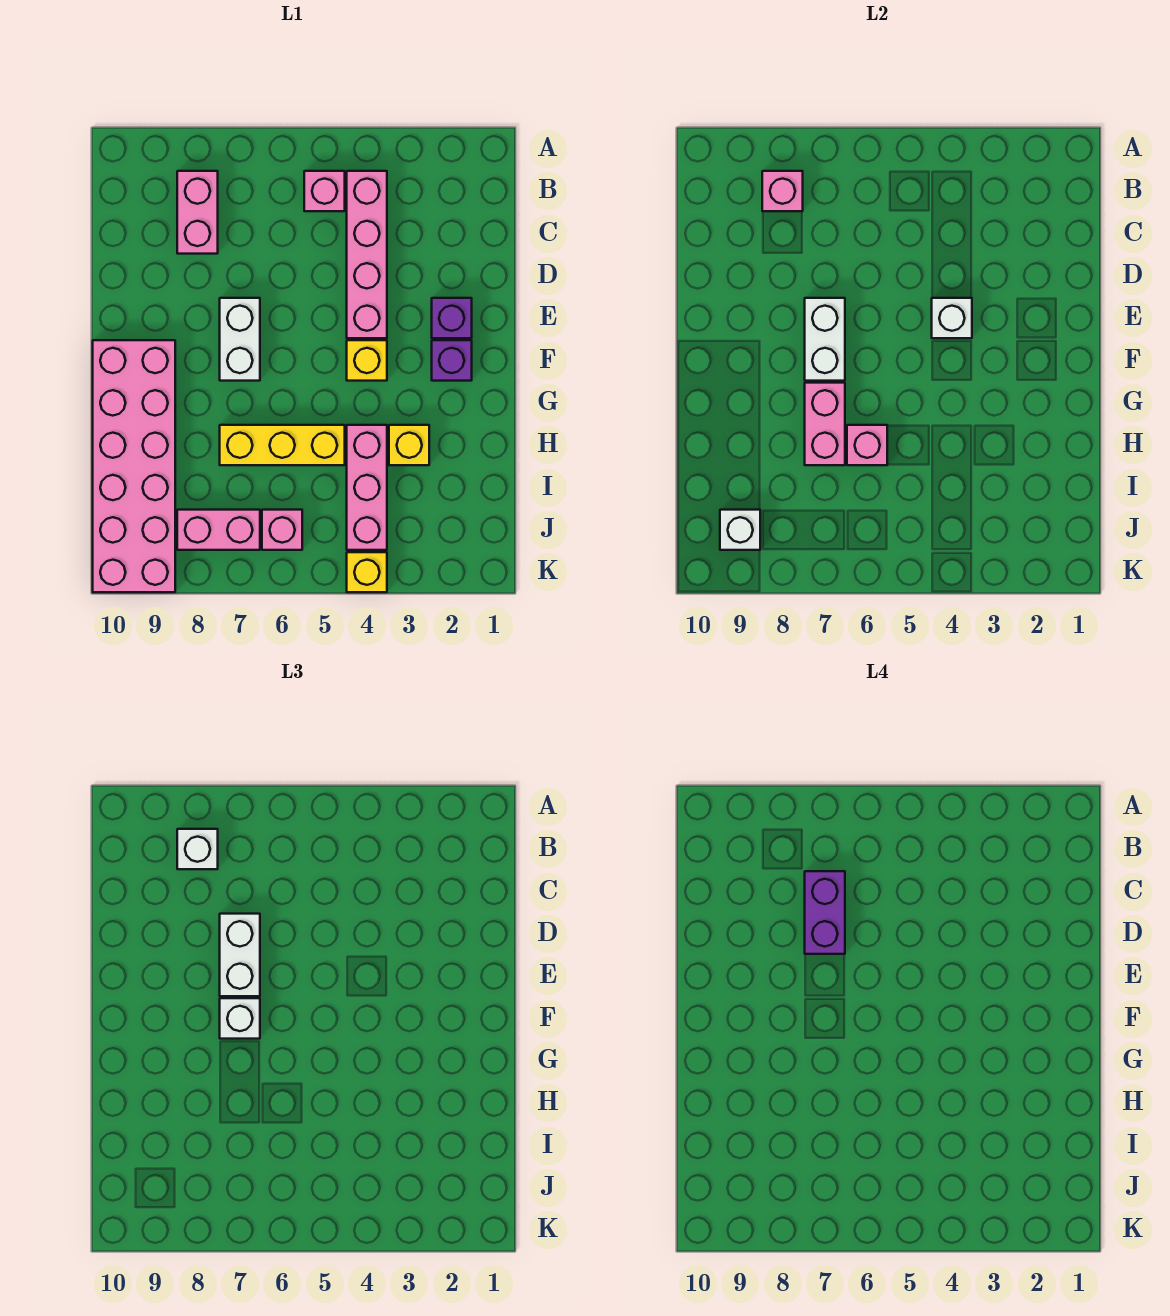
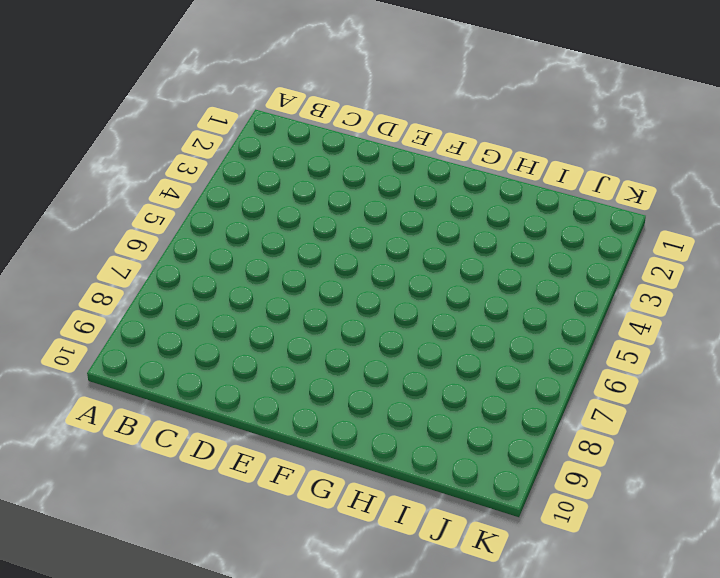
none -> pink 1x4 brick [347,171,387,338]
none -> pink 1x1 brick [304,171,345,211]
none -> pink 1x2 brick [177,171,218,254]

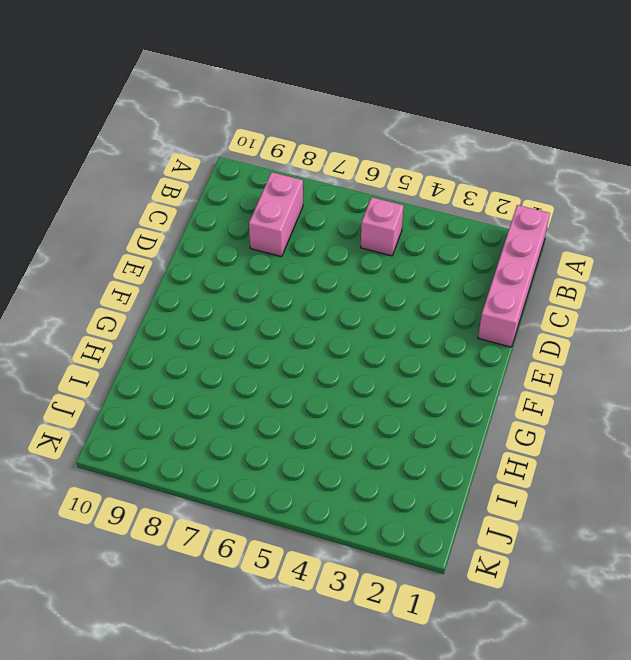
pink 1x4 brick [478,205,550,347] -> pink 1x4 brick moved to [347,171,387,338]
none -> purple 1x1 brick [432,298,472,338]
none -> white 1x2 brick [220,298,260,381]
none -> purple 1x1 brick [432,340,472,381]

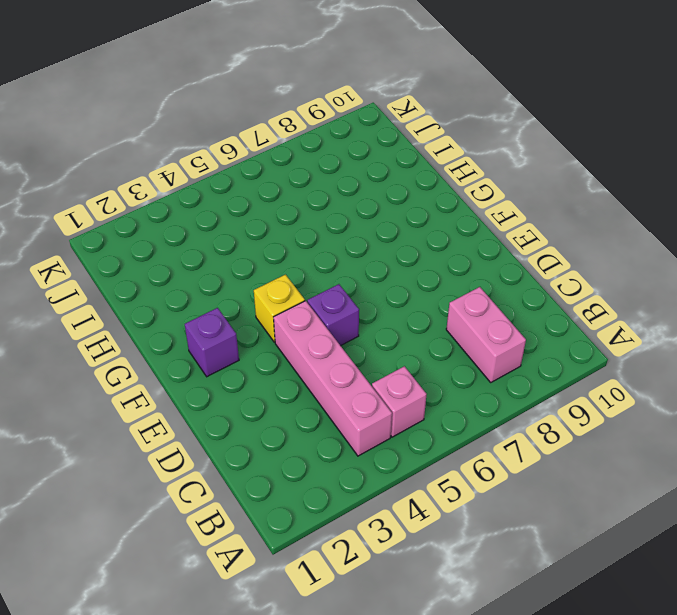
purple 1x1 brick [307,284,359,346] -> purple 1x1 brick moved to [432,298,472,338]
none -> white 1x2 brick [220,298,260,381]
none -> pink 2x6 brick [93,340,175,592]
none -> yellow 1x1 brick [389,425,429,465]

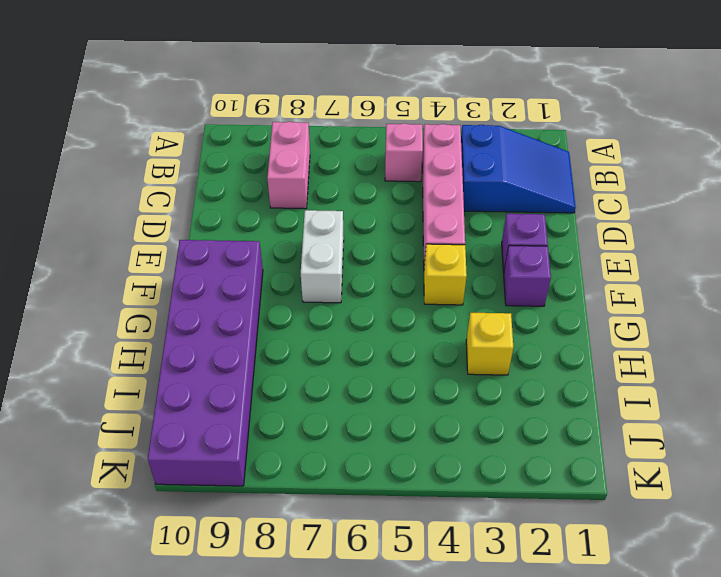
blue 2x3 slope [461,125,576,213] -> none
purple 2x6 brick [148,240,263,486] -> pink 2x6 brick [93,340,175,592]
none -> pink 1x3 brick [347,425,387,550]
none -> yellow 1x3 brick [220,425,345,465]
none -> pink 1x1 brick [262,510,302,550]

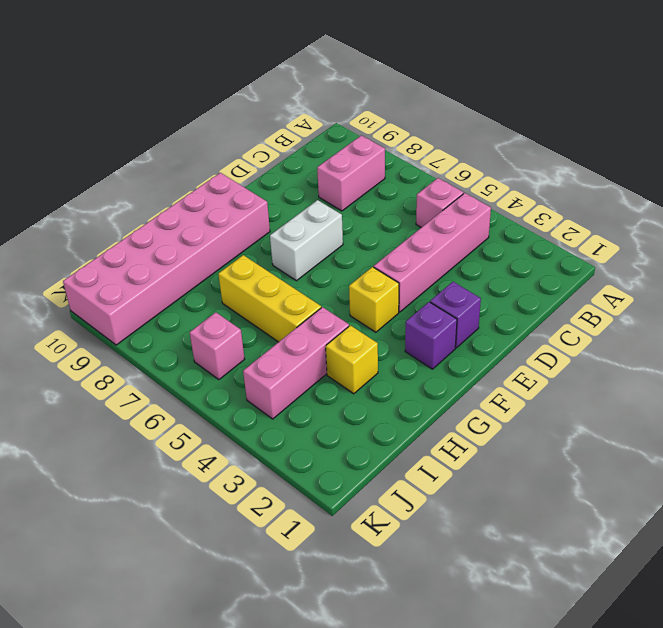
none -> pink 1x2 brick [177,510,260,550]
none -> yellow 1x1 brick [347,552,387,592]
none -> pink 1x1 brick [762,171,803,211]

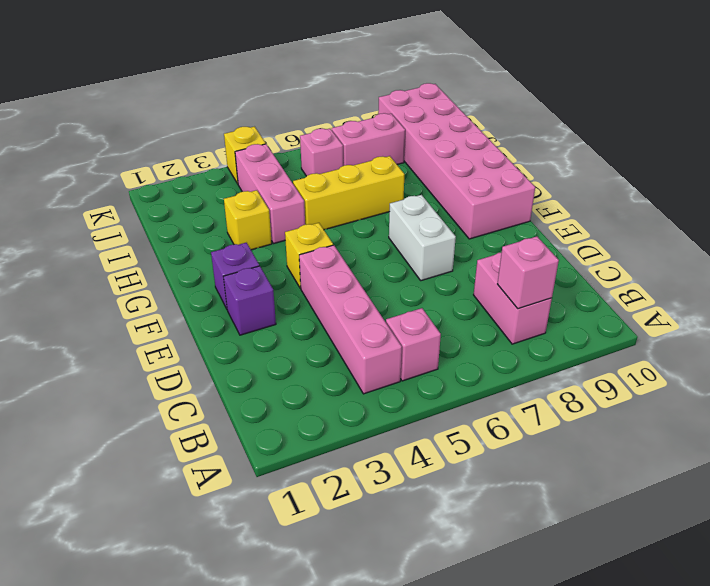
none -> white 1x1 brick [932,298,972,338]
none -> white 1x2 brick [805,298,845,381]
none -> pink 1x2 brick [805,383,845,465]

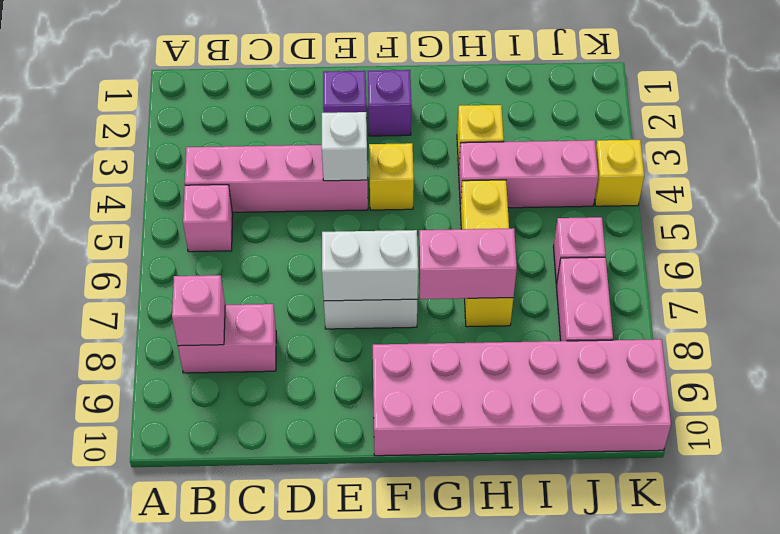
none -> pink 1x1 brick [847,425,887,465]
none -> white 1x1 brick [720,510,760,550]
none -> white 1x1 brick [177,829,218,869]

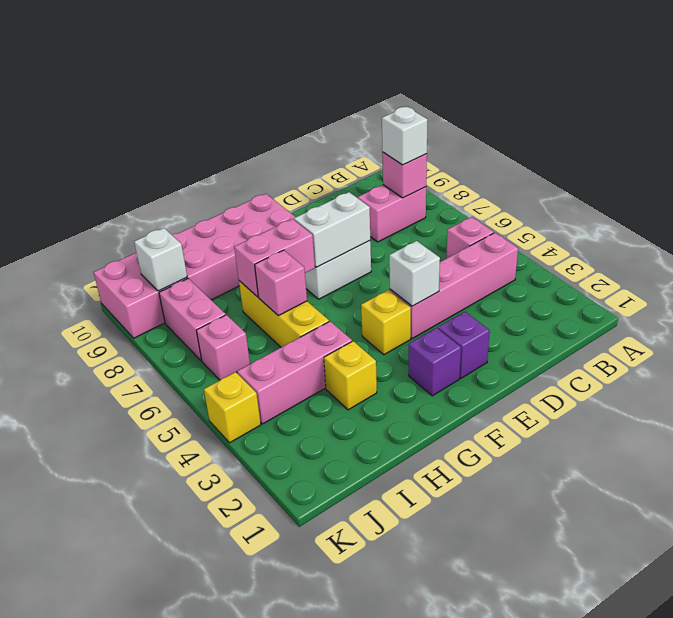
none -> white 1x2 brick [220,914,260,996]
none -> white 1x1 brick [220,998,260,1039]
none -> purple 1x2 brick [805,871,845,954]

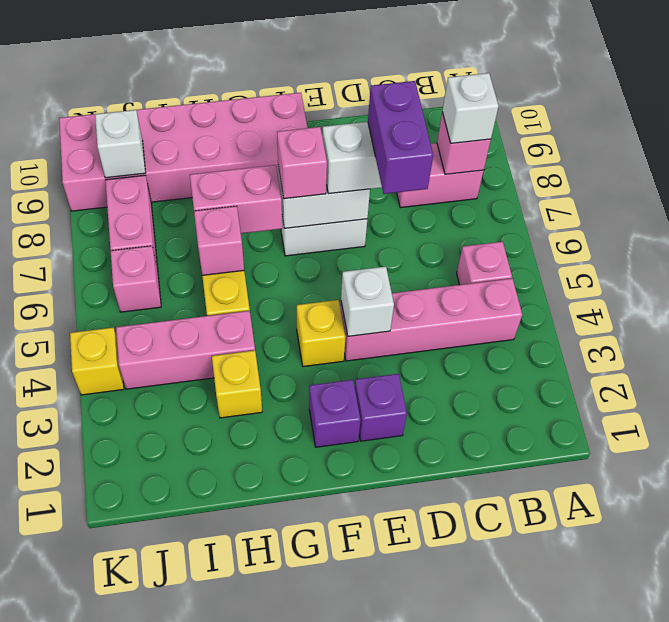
purple 1x2 brick [368,81,433,194] -> purple 1x2 brick turned to [805,871,845,954]
pink 1x1 brick [277,127,327,199] -> white 1x1 brick [220,998,260,1039]

